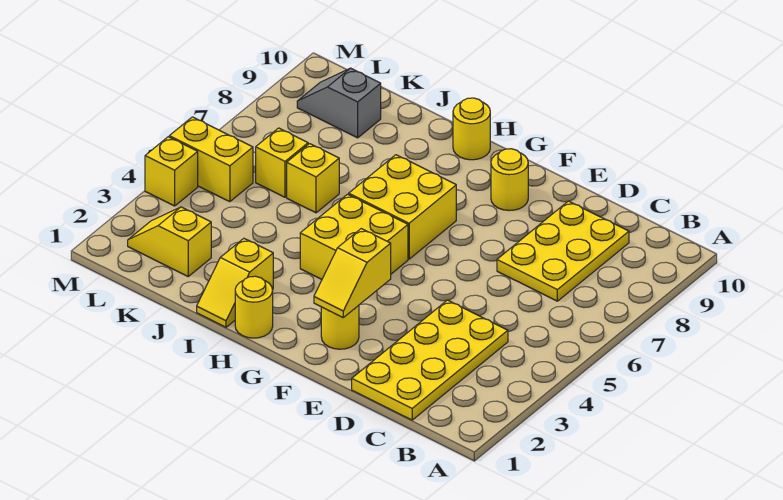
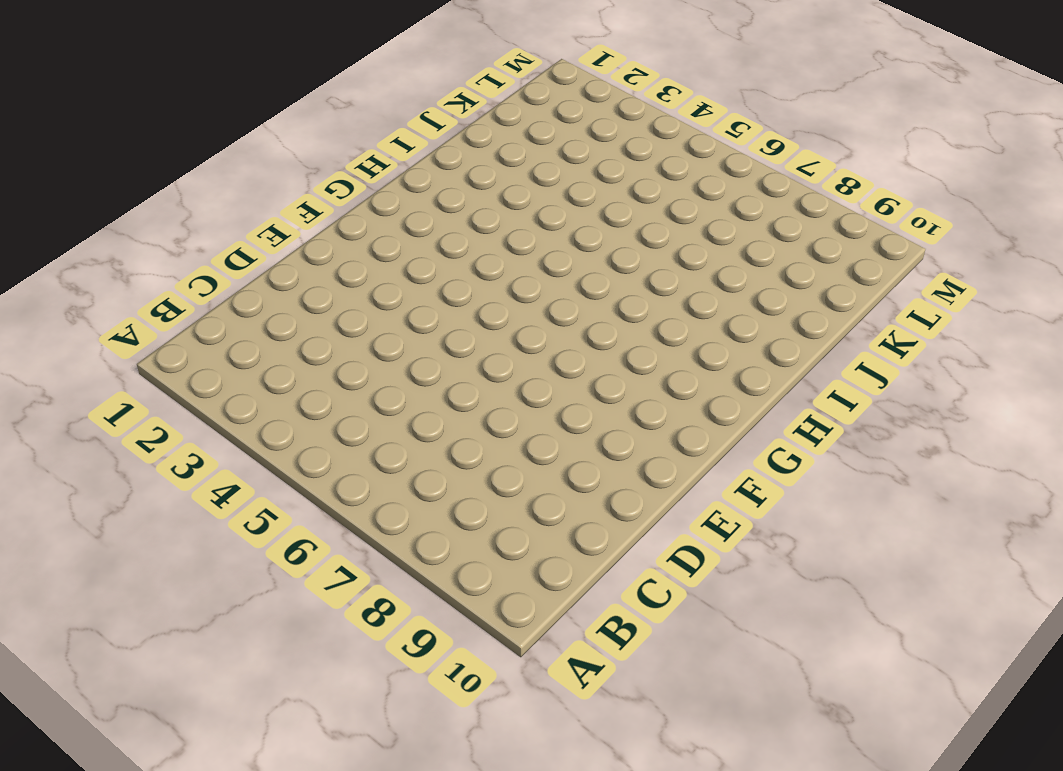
none -> yellow 2x4 plate [352,300,508,420]
none -> yellow 2x3 plate [497,201,629,301]
none -> yellow 1x1 round brick [321,305,359,349]

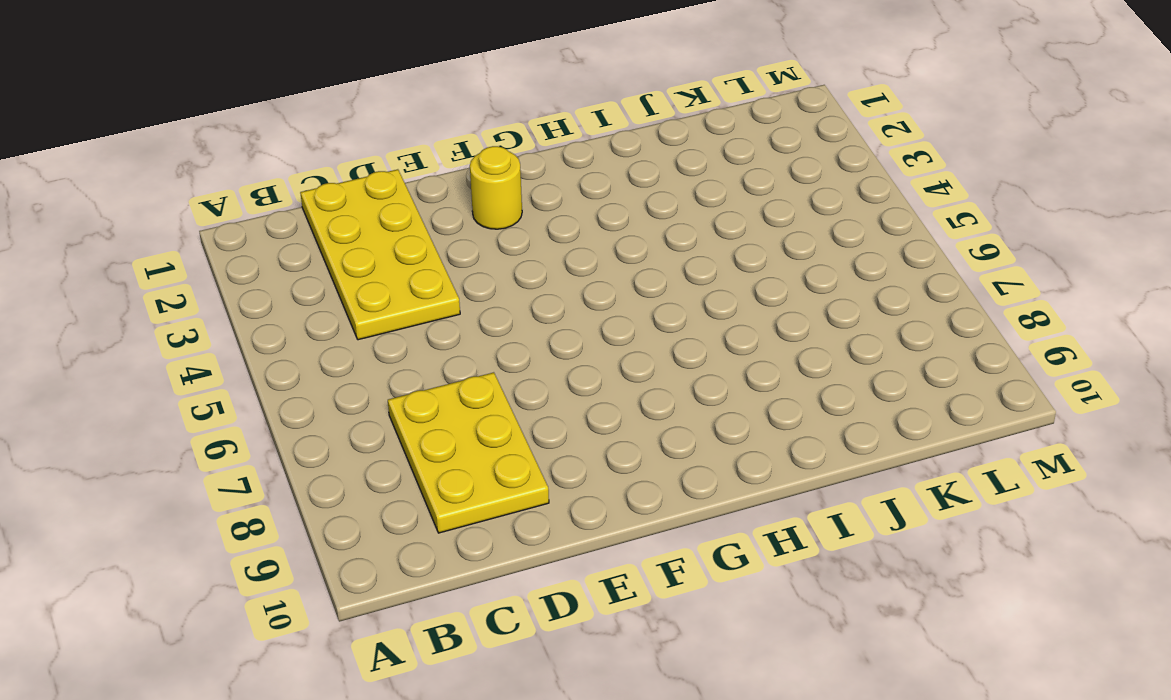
none -> yellow 1x1 round brick [491,149,528,211]
none -> yellow 2x2 brick [300,194,408,279]
none -> yellow 2x2 brick [349,155,456,259]

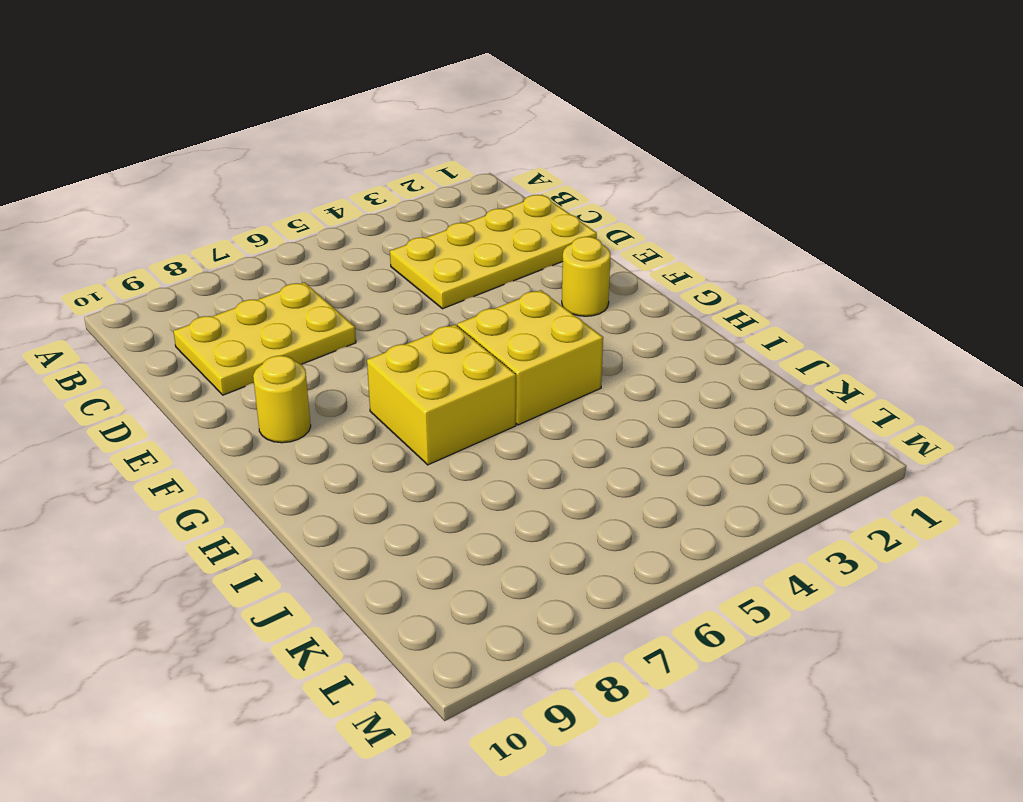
none -> yellow 1x1 round brick [235,276,273,338]
none -> yellow 1x1 round brick [453,98,490,160]
none -> yellow 1x2 slope [197,238,273,327]

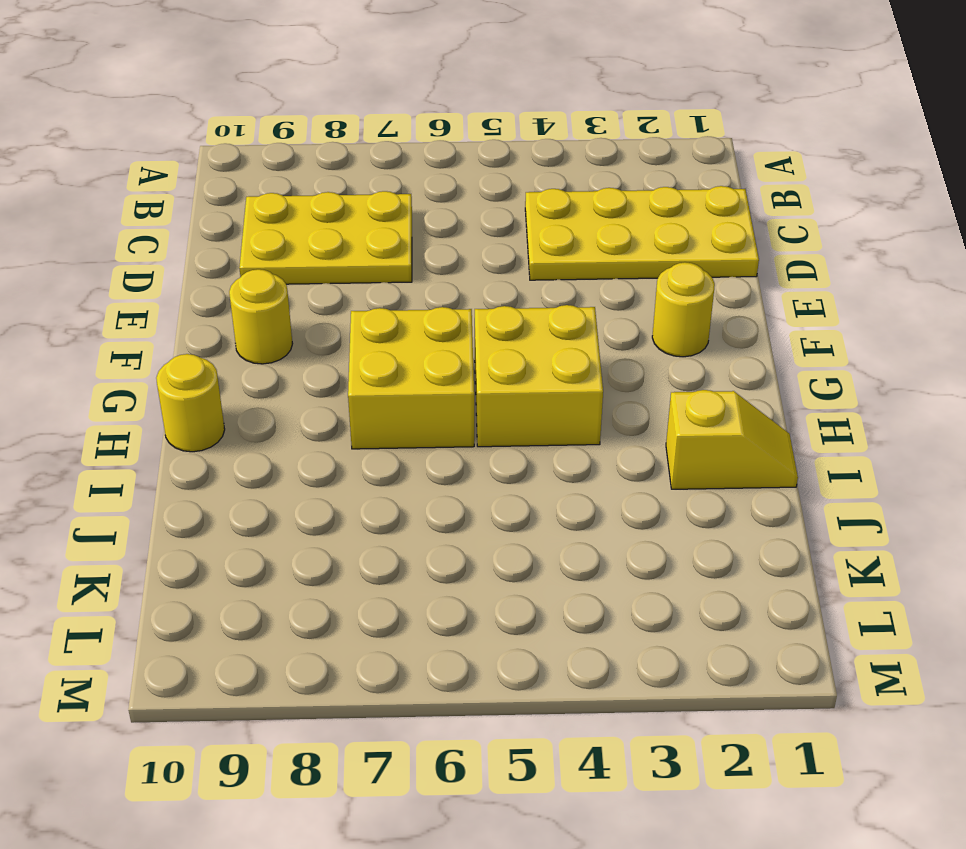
none -> yellow 1x1 round brick [235,276,273,338]
none -> yellow 1x1 brick [287,144,339,213]
none -> yellow 1x2 slope [128,207,211,276]

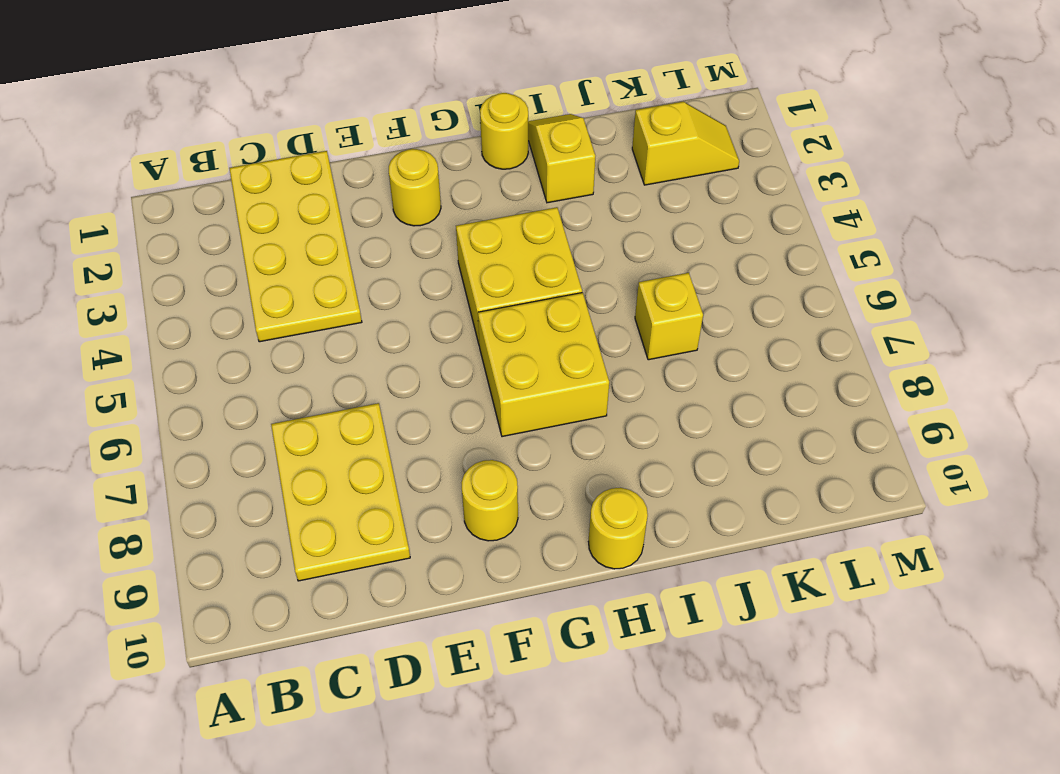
none -> yellow 1x1 brick [256,128,308,197]
none -> grey 1x2 slope [297,68,381,138]
none -> yellow 1x2 brick [169,117,253,202]

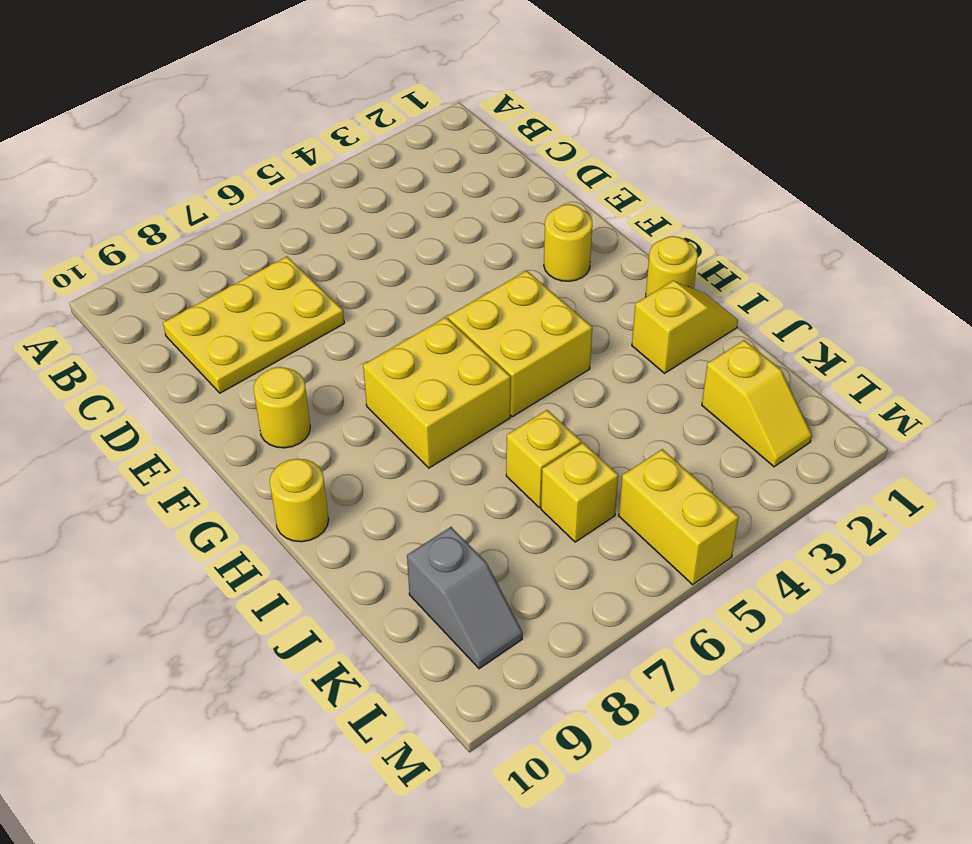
none -> yellow 2x4 plate [352,300,508,420]
none -> yellow 1x1 brick [145,137,198,206]
none -> yellow 1x2 slope [314,229,391,317]

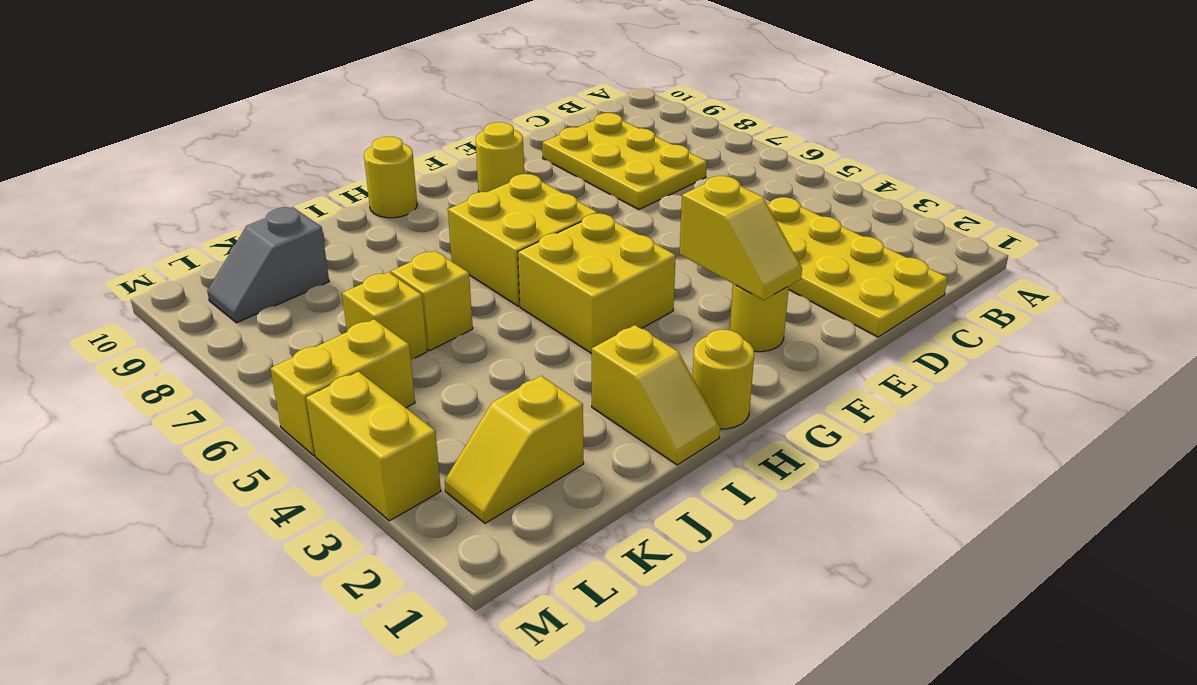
yellow 1x2 brick [306,372,441,521] -> yellow 1x1 brick [145,137,198,206]

